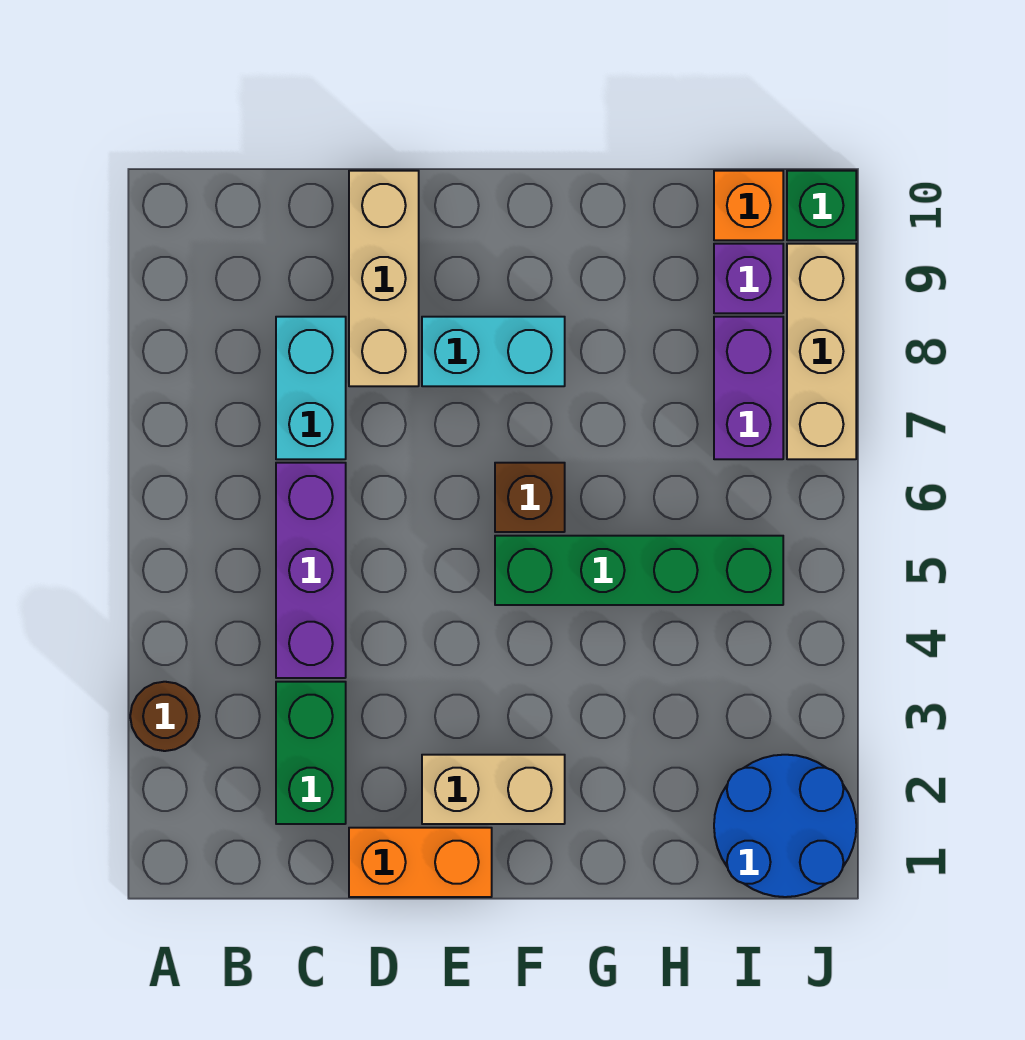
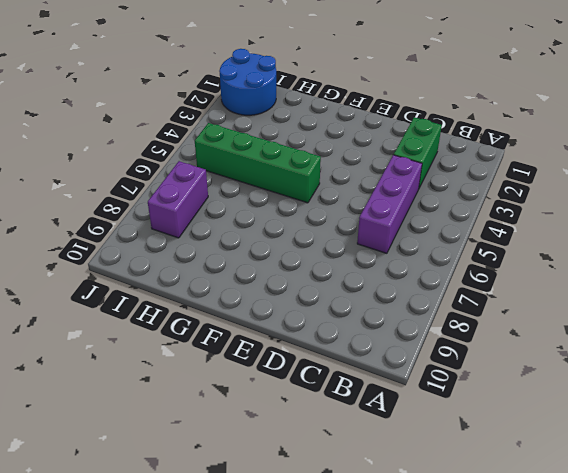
none -> brown 1x1 round brick [130,682,200,751]
none -> cyan 1x2 brick [276,317,346,459]
none -> orange 1x2 brick [349,828,492,897]

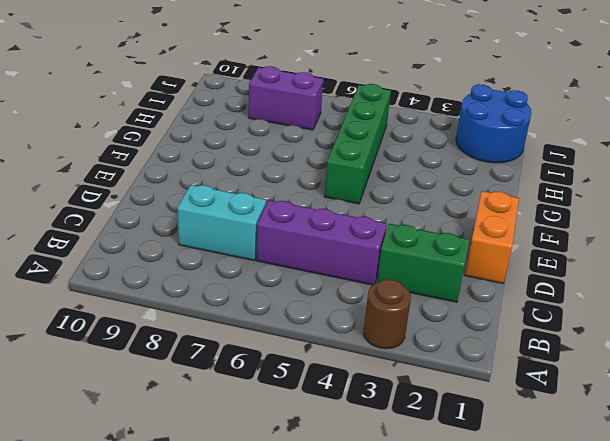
none -> tan 1x3 brick [349,171,419,386]
none -> tan 1x2 brick [422,755,565,824]
none -> cyan 1x2 brick [422,317,565,386]

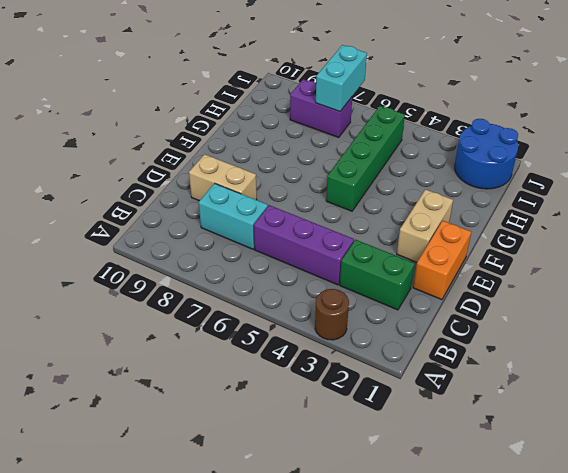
tan 1x2 brick [189,154,257,201] -> tan 1x3 brick [349,171,419,386]
cyan 1x2 brick [316,45,367,111] -> cyan 1x2 brick moved to [422,317,565,386]
none -> brown 1x1 brick [495,463,565,532]
none -> purple 1x1 brick [714,244,783,313]
none -> orange 1x1 brick [714,171,783,240]

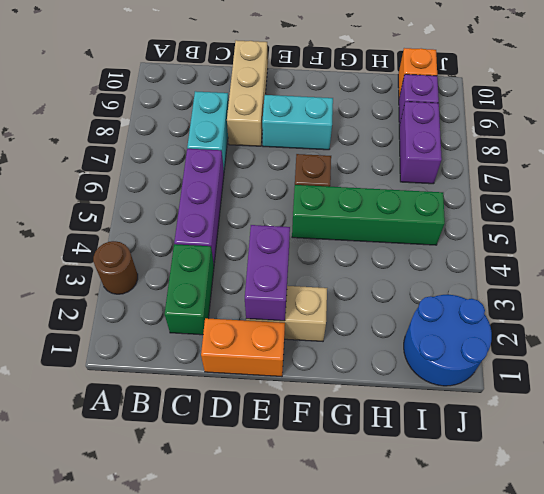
purple 1x2 brick [245,225,290,321] -> none
none -> tan 1x3 brick [787,244,856,459]
none -> green 1x1 brick [787,171,856,240]

